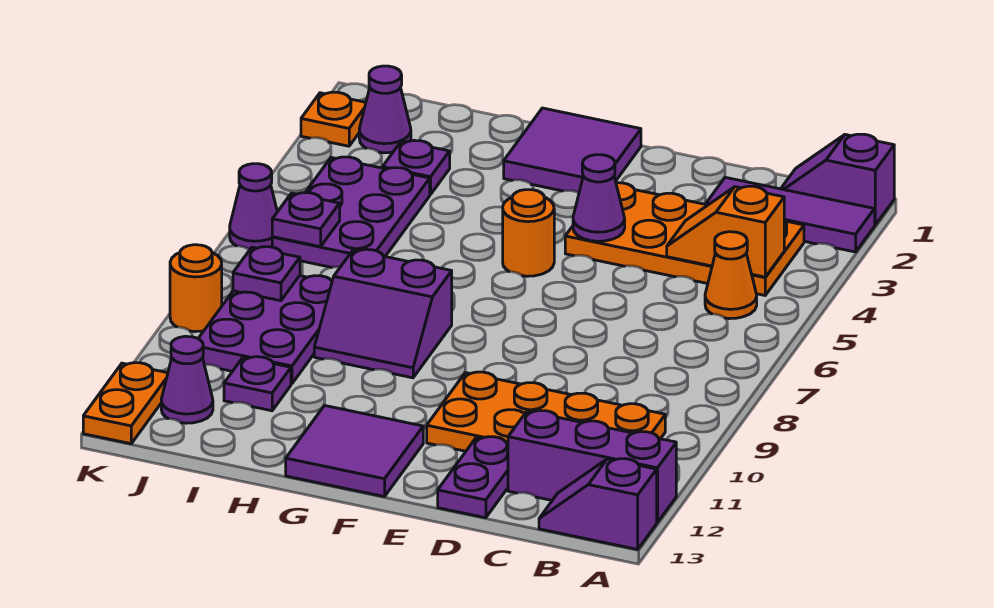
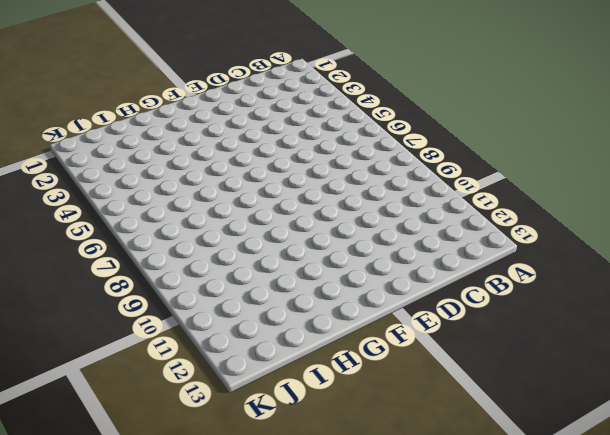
none -> purple 1x2 slope [781,134,894,225]
none -> purple 1x3 tile [706,177,875,252]
none -> purple 1x3 brick [508,410,676,522]

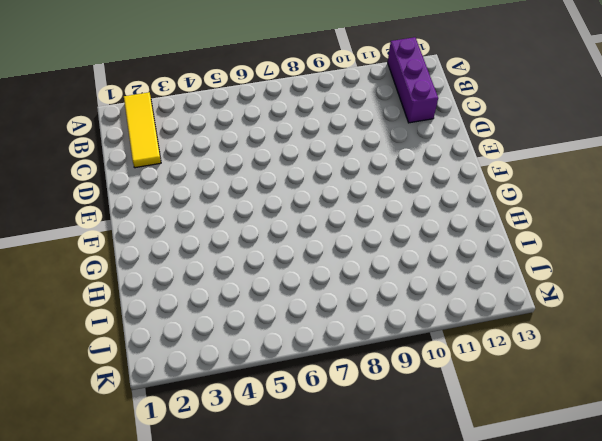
yellow 1x3 tile [124,92,161,168] -> purple 1x3 tile [706,177,875,252]
none -> purple 1x2 slope [781,134,894,225]
none -> purple 1x2 slope [539,459,657,549]
none -> orange 2x4 plate [565,183,804,295]

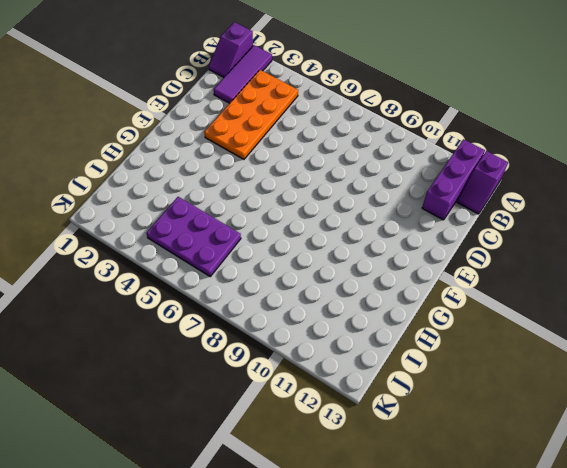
none -> orange 1x1 cone [705,232,757,319]
none -> orange 2x4 plate [427,372,665,451]
none -> purple 1x2 plate [438,437,508,518]

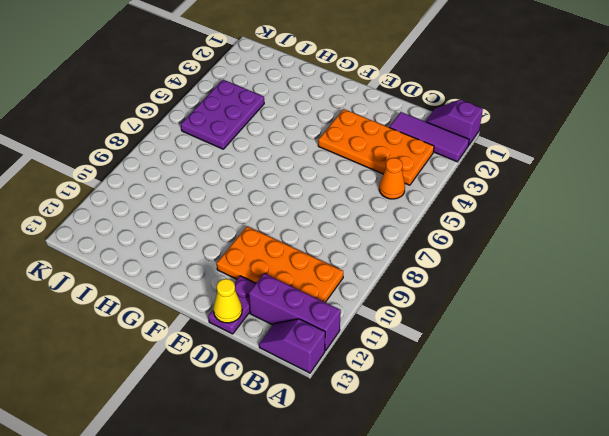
yellow 1x1 cone [213,279,242,323] -> none
none -> purple 2x2 tile [504,108,641,193]
none -> orange 1x1 round brick [503,190,554,276]
none -> purple 2x2 tile [286,406,423,497]

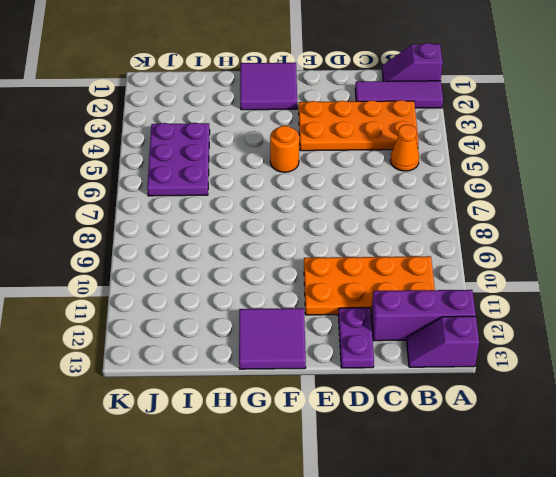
none -> purple 2x2 slope [314,249,452,378]
none -> purple 1x1 plate [383,140,450,194]
none -> purple 2x3 plate [198,276,332,384]

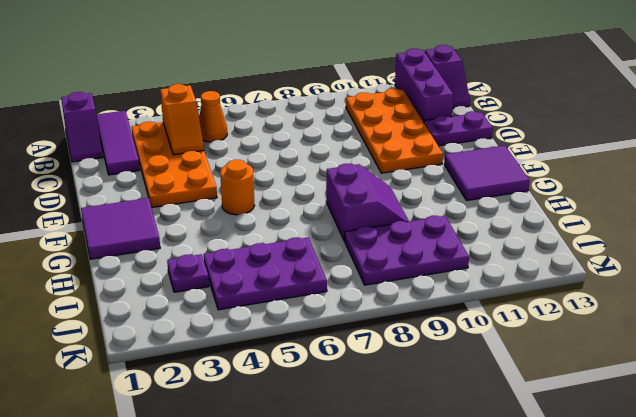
none -> purple 1x1 plate [224,357,291,411]
none -> purple 1x1 cone [359,66,411,153]
none -> purple 1x1 cone [161,336,213,423]

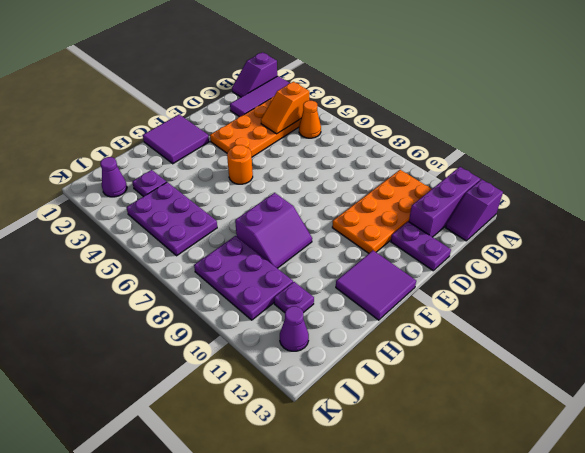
none -> orange 1x1 plate [301,92,366,146]
none -> purple 1x1 cone [230,164,277,250]
none -> orange 1x1 round brick [170,245,222,332]

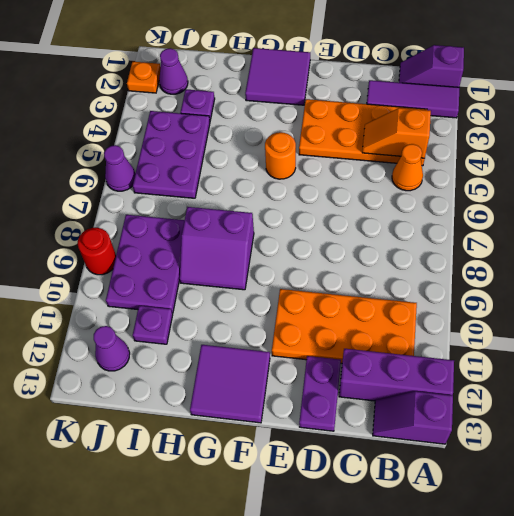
red 1x1 round brick [78,228,116,275] -> orange 1x1 round brick [170,245,222,332]
none -> orange 1x2 plate [83,363,168,444]
none -> purple 1x1 cone [573,155,625,241]
none -> purple 1x1 plate [272,193,340,247]

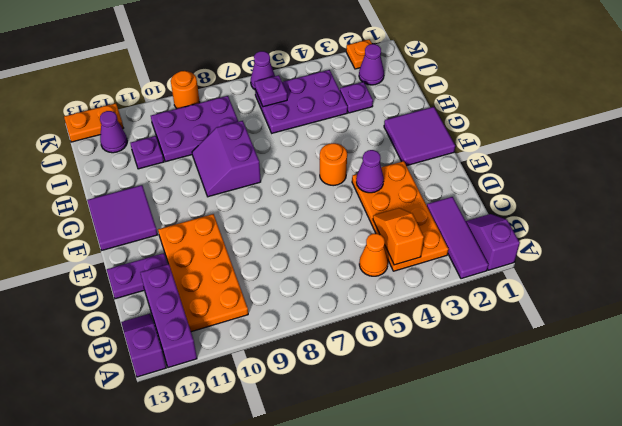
none -> purple 1x1 plate [233,247,300,301]

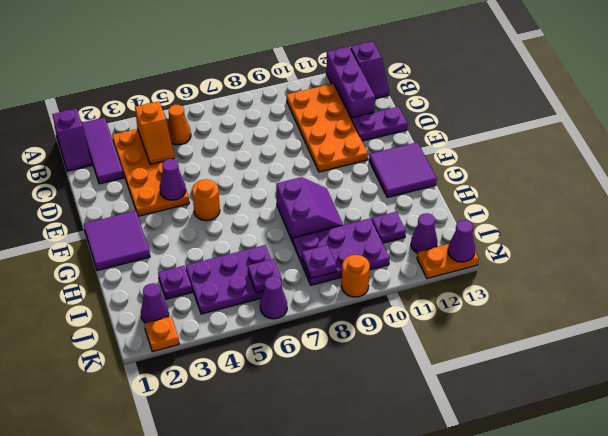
purple 1x1 cone [448,220,475,262] -> none

